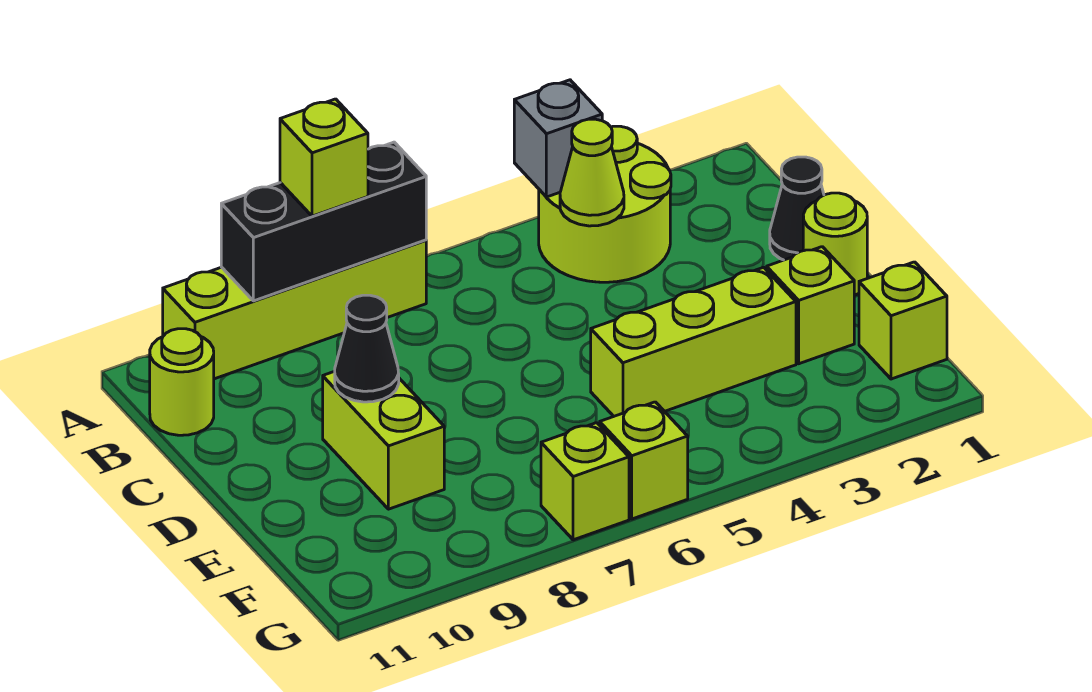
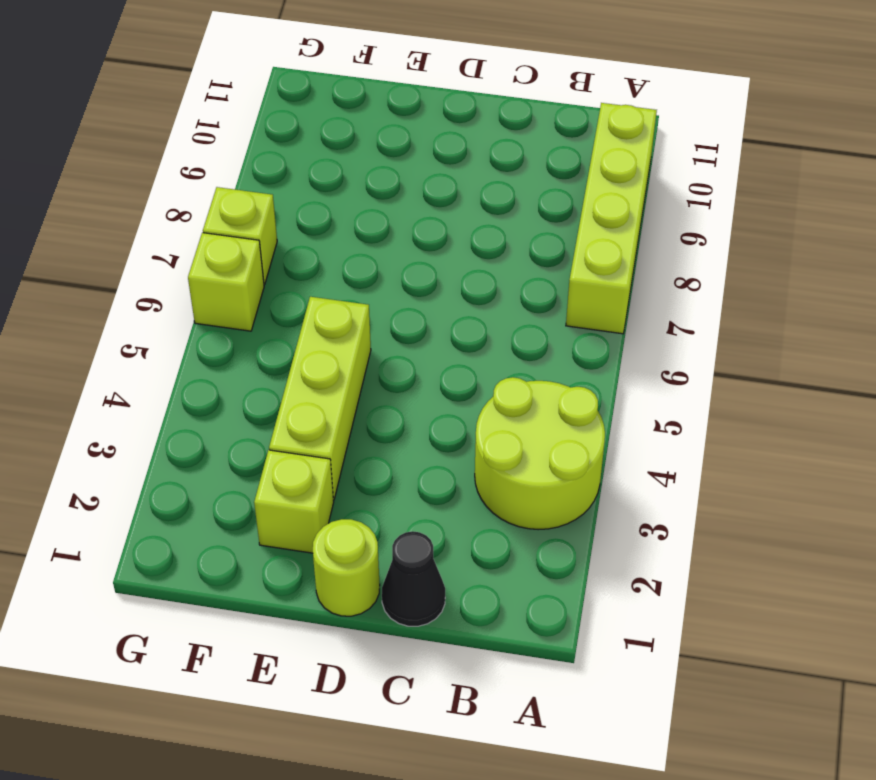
none -> lime 1x1 round brick [150,329,214,435]
none -> lime 1x2 brick [323,371,444,509]
none -> lime 1x1 brick [859,262,947,379]

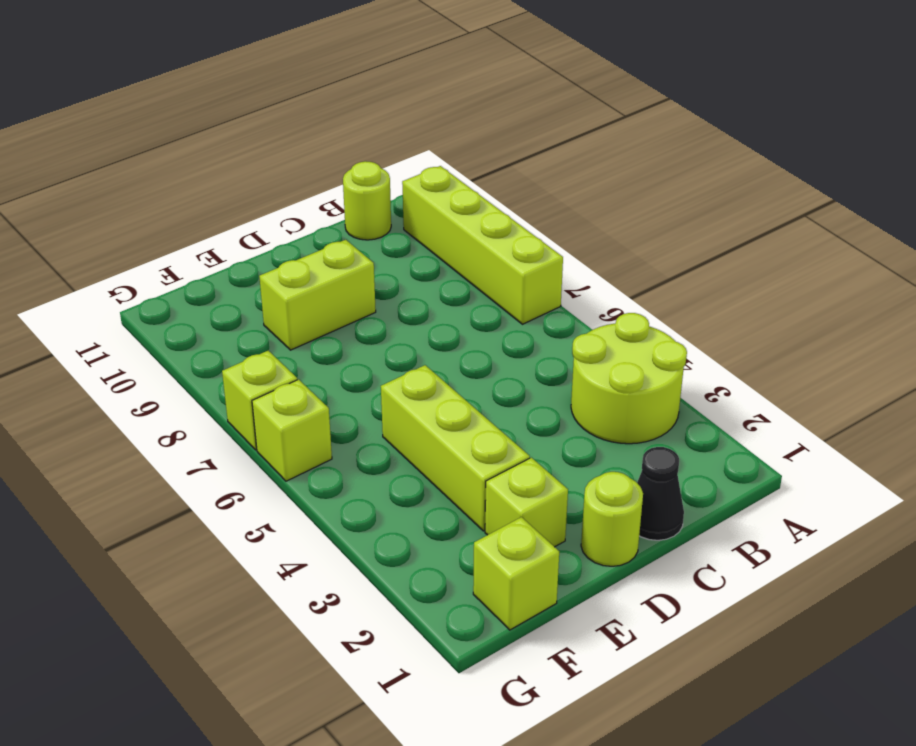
none -> grey 1x1 brick [514,80,602,197]
none -> black 1x3 brick [221,142,426,301]
none -> lime 1x1 cone [560,119,624,226]

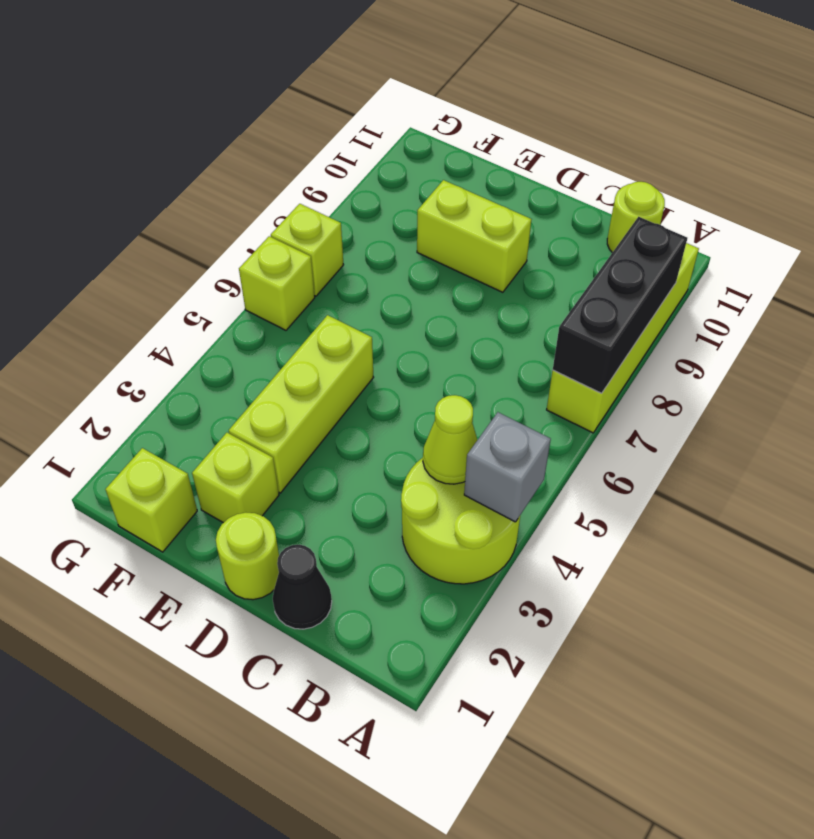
none -> black 1x1 cone [335,295,399,402]
none -> lime 1x1 brick [280,99,368,216]

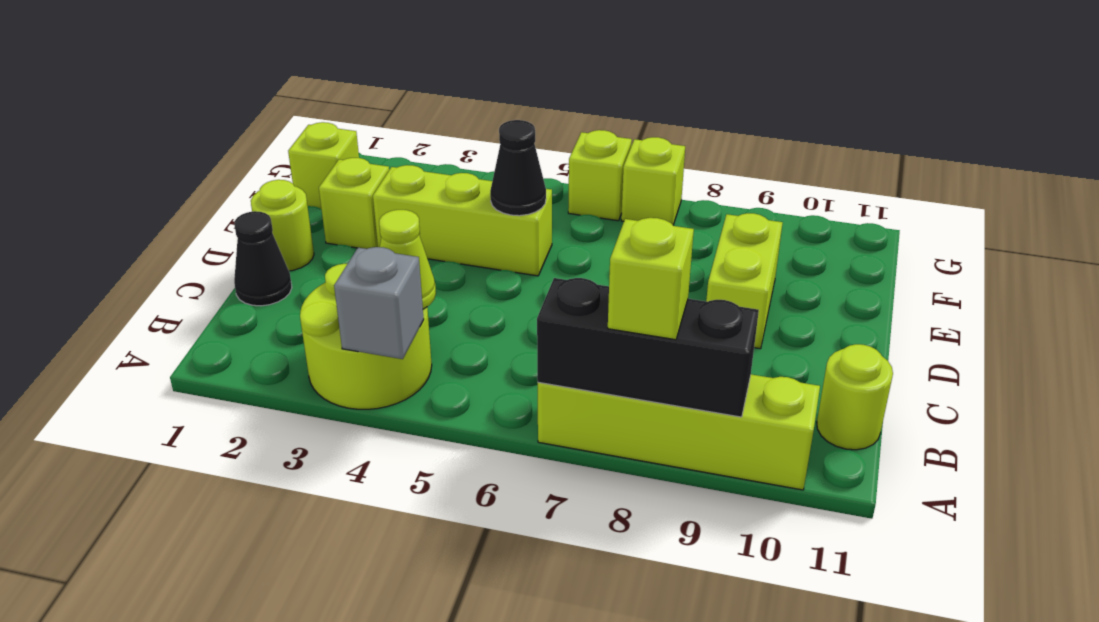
black 1x1 cone [490,120,546,216] -> black 1x1 cone moved to [335,295,399,402]

